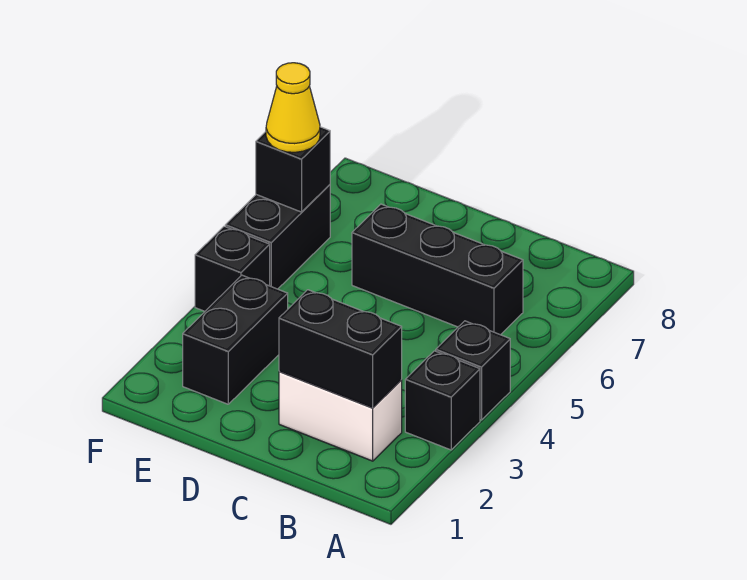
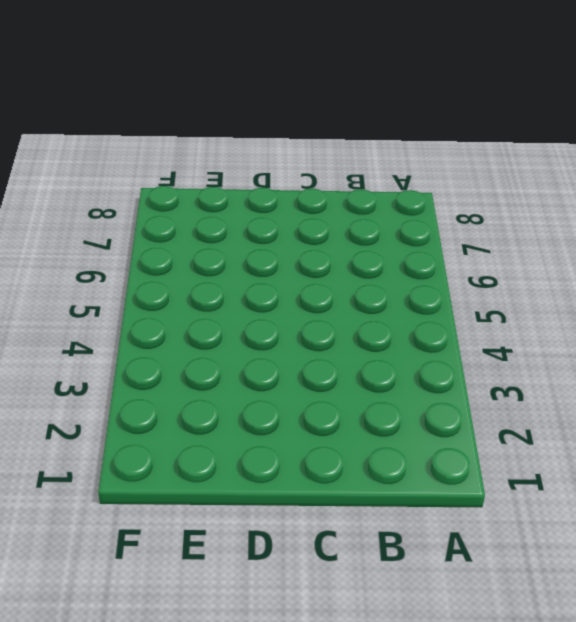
none -> black 1x1 brick [405,351,480,450]
none -> black 1x1 brick [436,321,510,420]

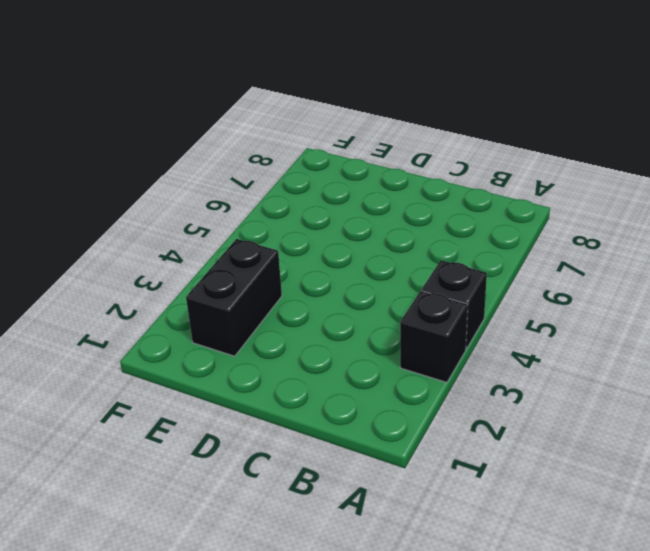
none -> white 1x2 brick [279,371,402,461]
none -> black 1x3 brick [352,204,523,335]

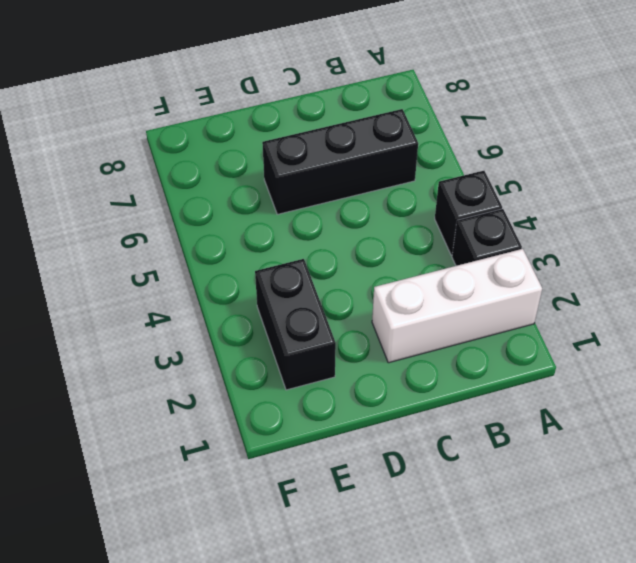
white 1x3 brick [372,249,542,363] -> white 1x2 brick [279,371,402,461]
none -> black 1x1 brick [195,226,270,311]
none -> black 1x2 brick [225,185,330,289]

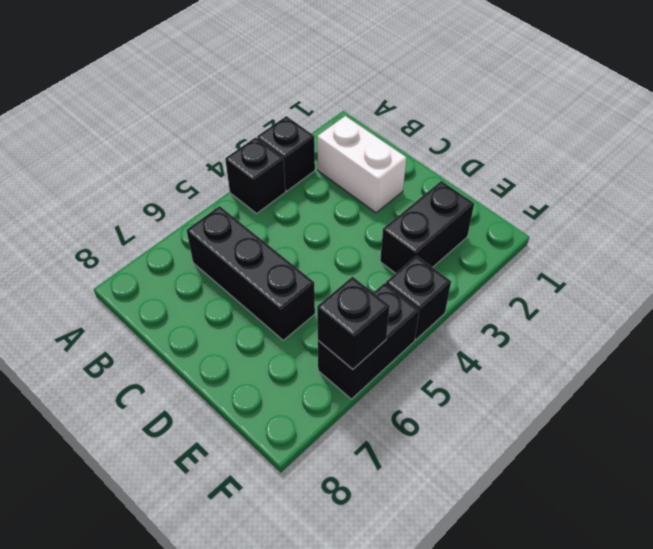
none -> black 1x2 brick [279,290,402,408]
none -> yellow 1x1 cone [266,63,320,152]

